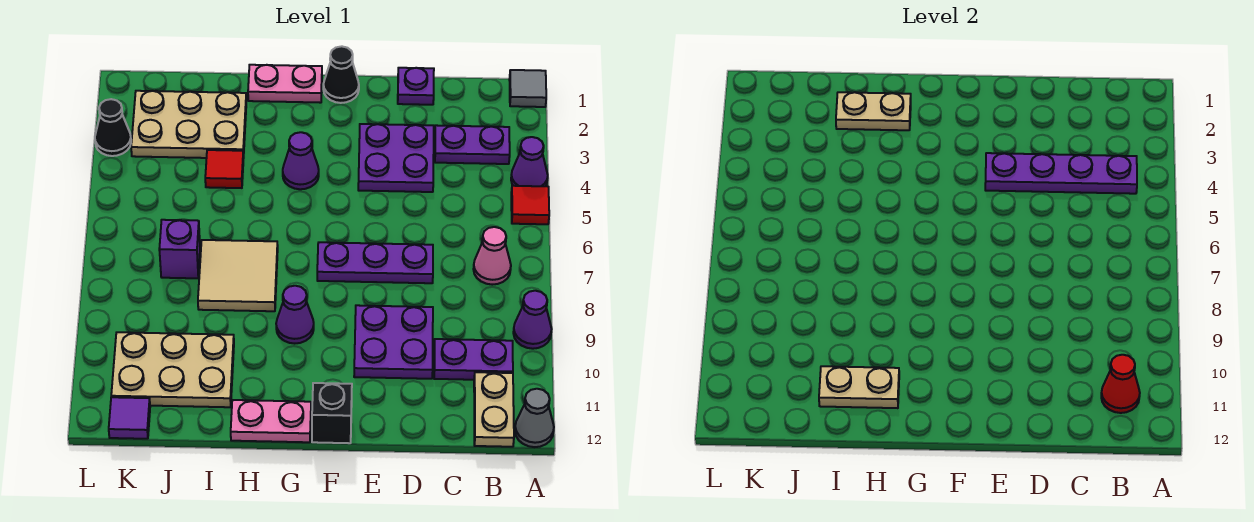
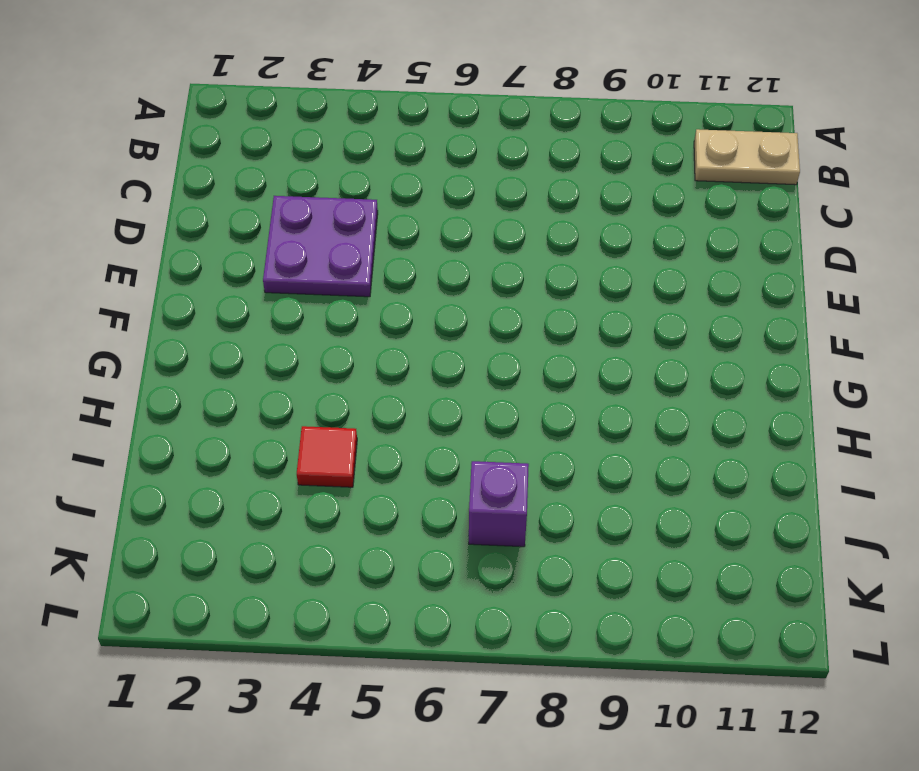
none -> grey 1x1 tile [509,70,546,107]
none -> purple 1x1 cone [511,137,548,186]
none -> red 1x1 tile [511,186,549,224]
none -> purple 1x1 cone [513,291,551,349]

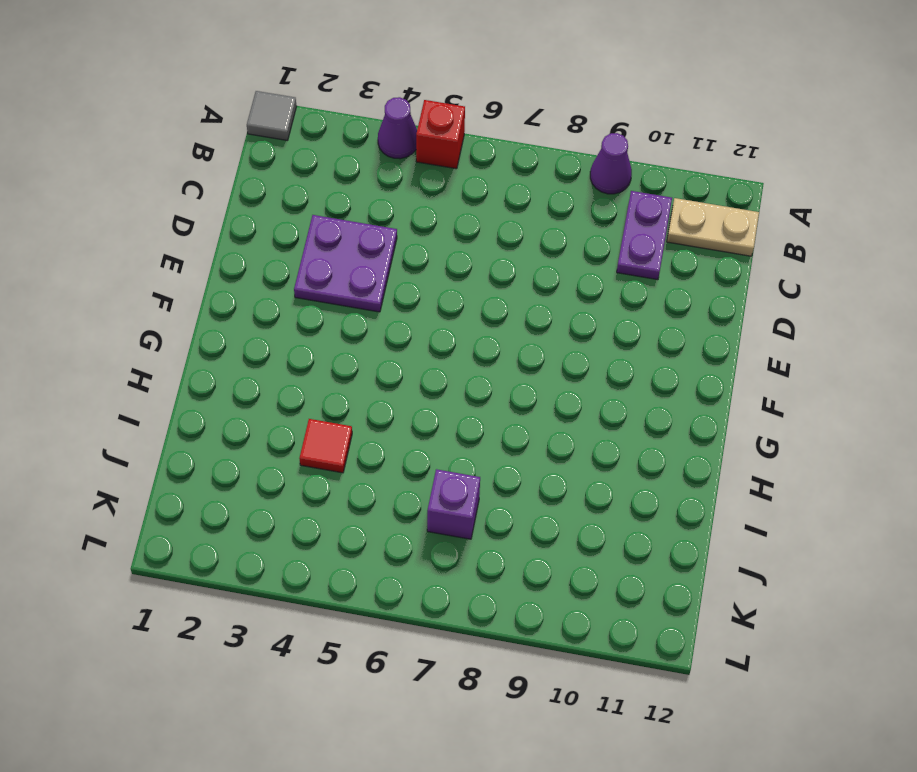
red 1x1 brick [416,100,465,169] -> red 1x1 tile [511,186,549,224]
none -> grey 1x1 cone [515,389,554,447]
none -> purple 1x2 plate [435,125,510,164]
none -> pink 1x1 cone [473,227,511,285]
none -> purple 1x1 plate [398,68,434,105]

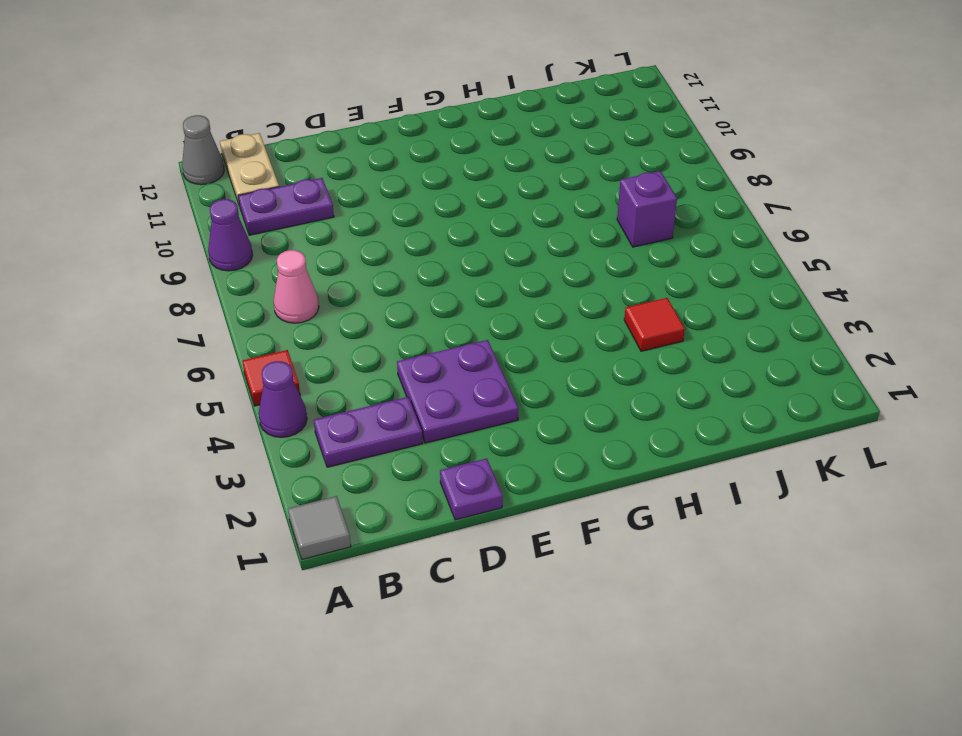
none -> purple 1x3 plate [317,242,433,283]
none -> purple 2x2 plate [354,305,433,379]
none -> black 1x1 cone [323,46,359,103]
none -> black 1x1 brick [312,383,352,443]

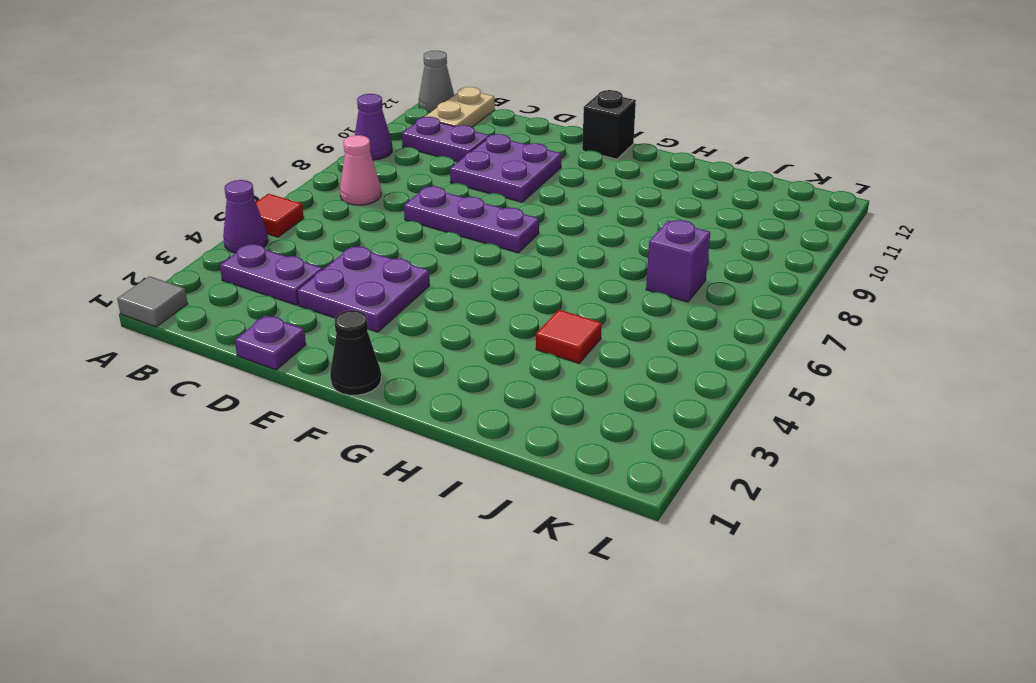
none -> pink 1x2 plate [248,65,322,103]
none -> purple 1x1 cone [283,132,319,189]
none -> purple 1x1 cone [276,286,314,344]
none -> pink 1x2 plate [231,400,311,442]

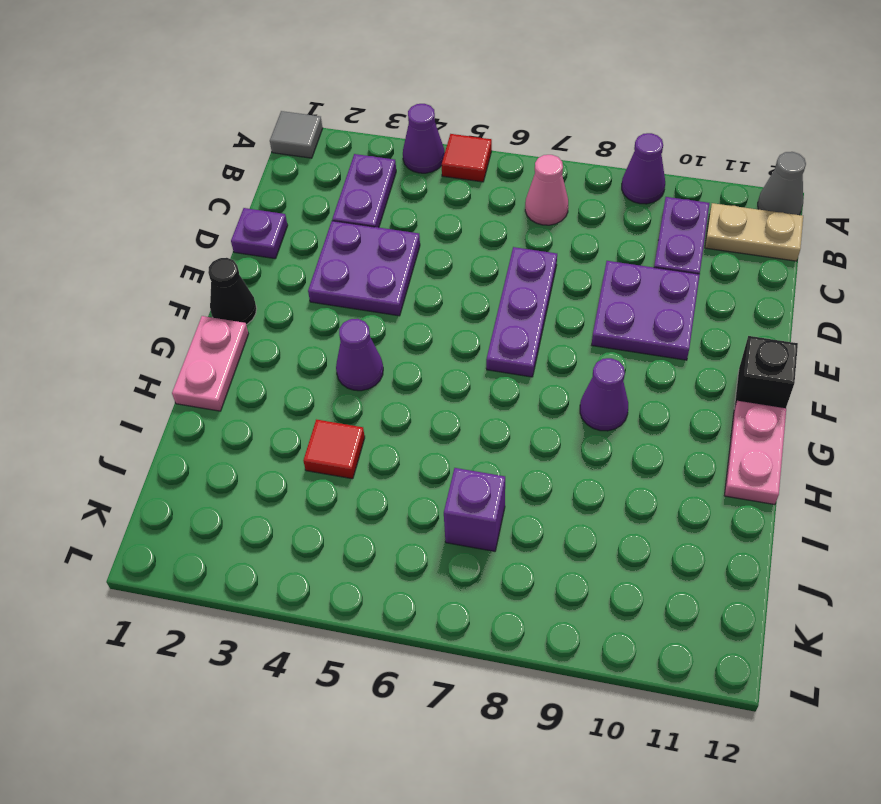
none -> tan 2x2 tile [198,240,278,311]
none -> tan 2x3 plate [131,91,246,158]
none -> tan 2x3 plate [111,332,234,407]
none -> purple 1x1 tile [109,397,150,439]

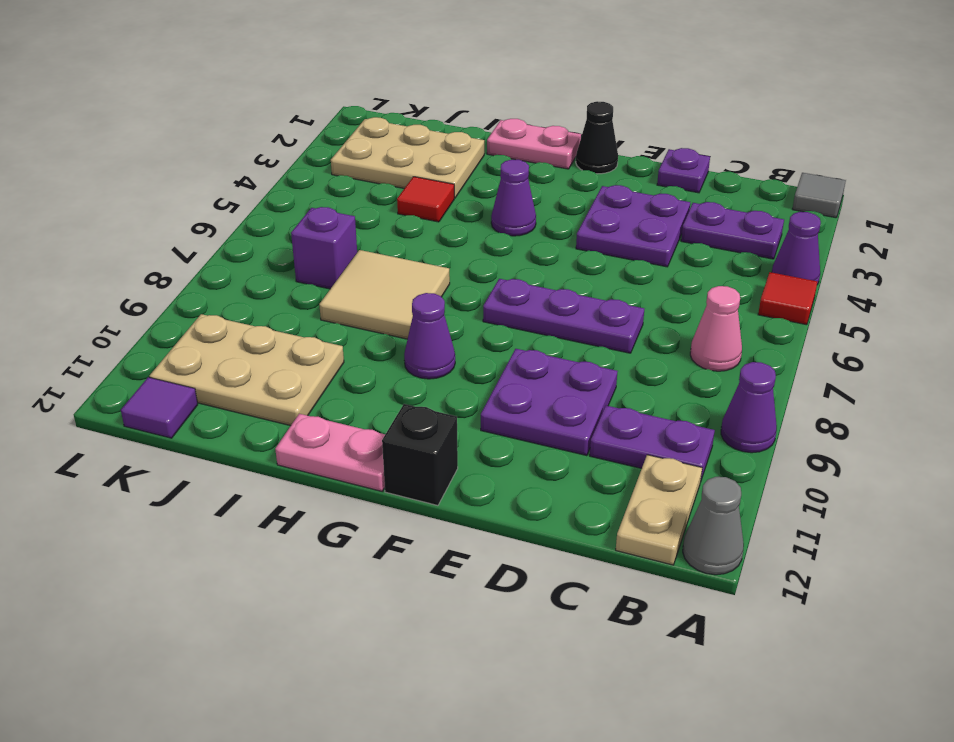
none -> black 1x1 cone [95,99,131,156]
none -> purple 1x4 plate [985,153,1137,194]
none -> red 1x1 cone [1101,355,1140,413]
none -> tan 1x2 plate [836,92,911,130]

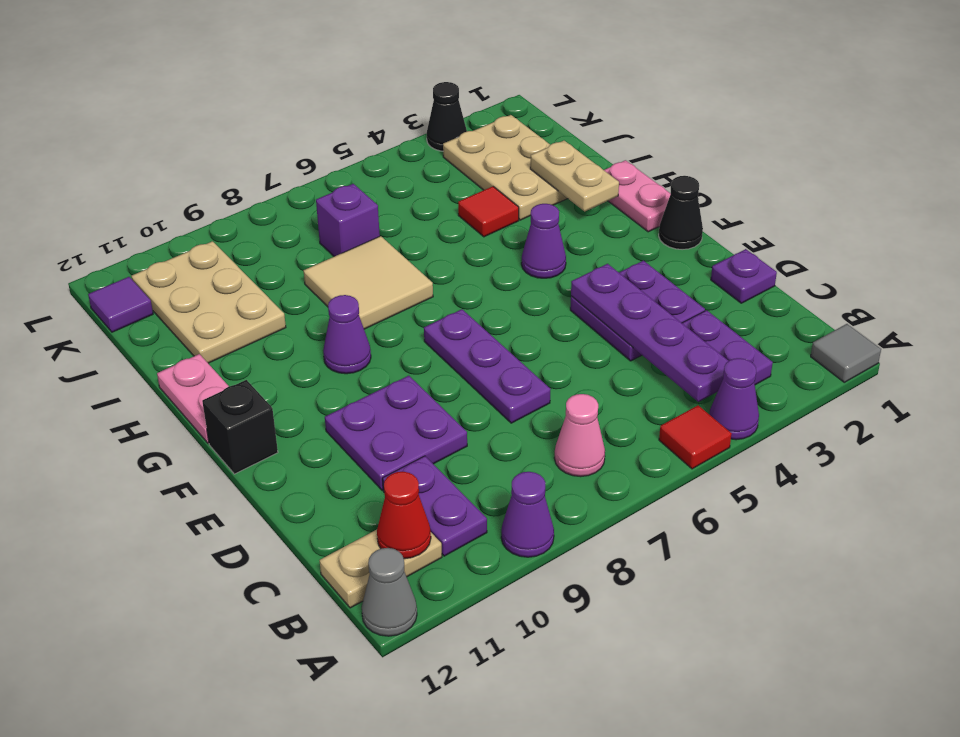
none -> tan 1x2 plate [819,366,899,408]

